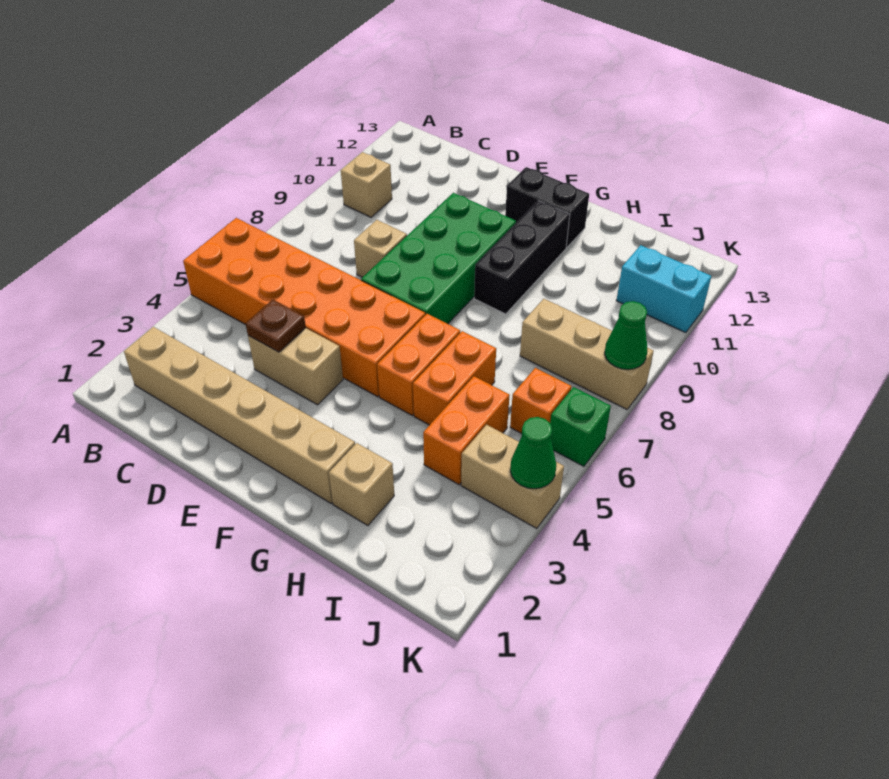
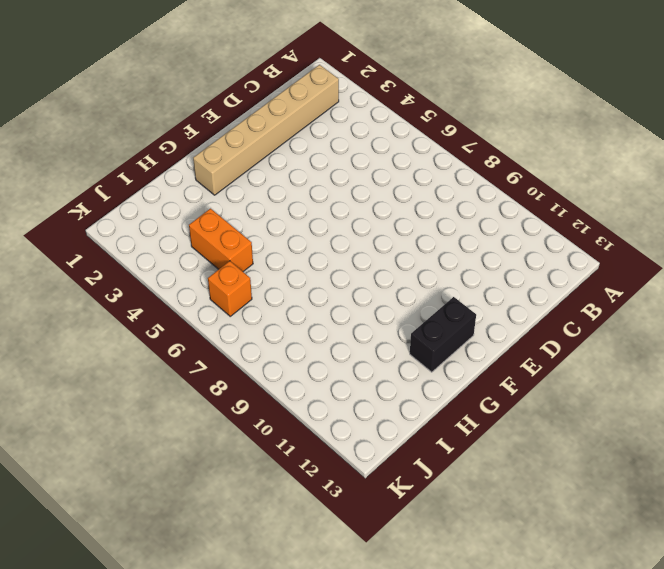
none -> orange 2x6 brick [183,218,425,397]
none -> tan 1x1 brick [341,152,392,217]
none -> tan 1x2 brick [248,328,343,405]

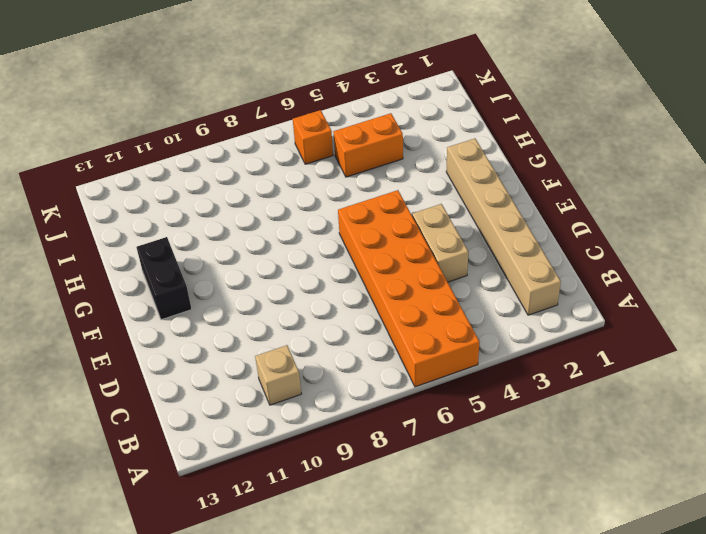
none -> tan 1x1 brick [354,220,407,277]
none -> green 2x4 brick [361,193,516,324]
none -> orange 1x2 brick [377,314,460,415]

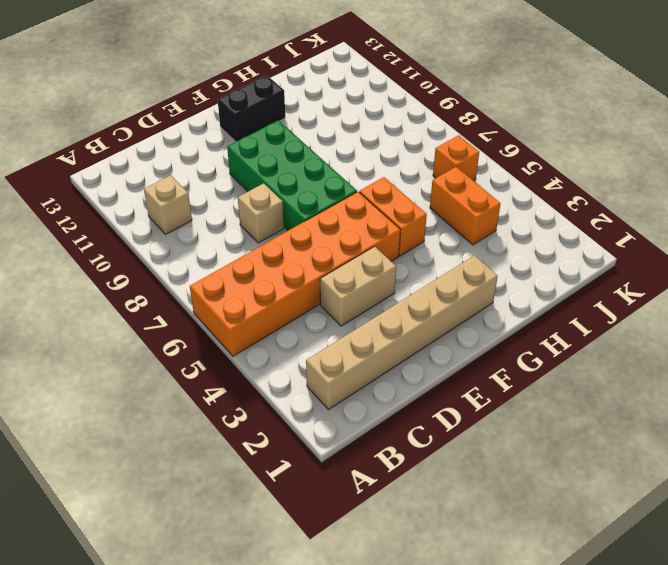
none -> black 1x3 brick [474,201,570,314]
none -> tan 1x1 brick [329,443,394,526]
none -> orange 1x2 brick [413,331,496,425]

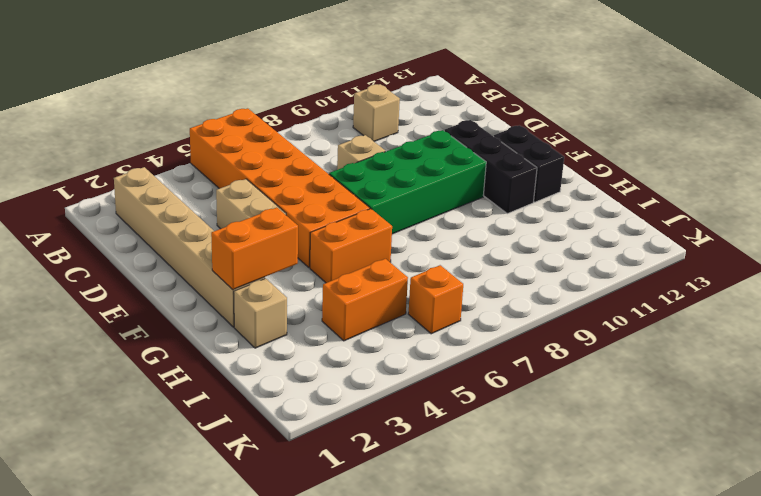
black 1x3 brick [444,120,537,214] -> black 1x3 brick turned to [474,201,570,314]
orange 1x2 brick [211,208,298,290] -> orange 1x2 brick moved to [413,331,496,425]
none -> tan 1x3 brick [520,299,654,409]
none -> tan 1x2 brick [461,425,564,528]
none -> cyan 1x2 brick [616,245,711,333]

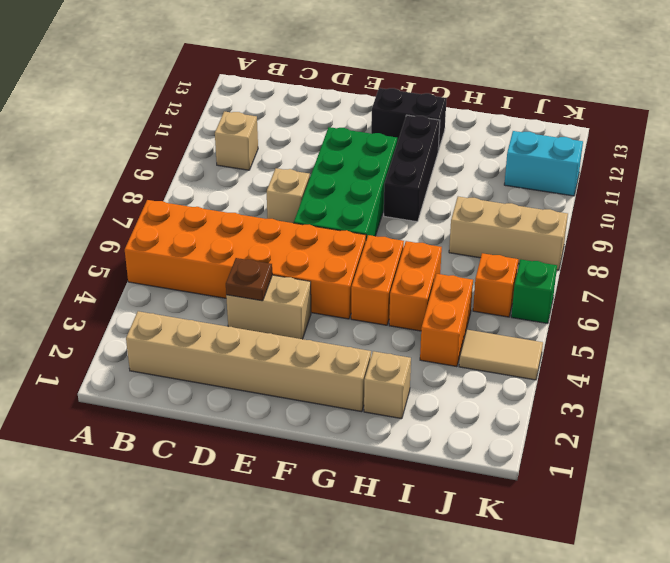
tan 1x2 tile [459,330,543,380] -> tan 1x2 brick [461,425,564,528]
none -> green 1x1 cone [510,417,556,489]
none -> green 1x1 cone [605,301,647,370]

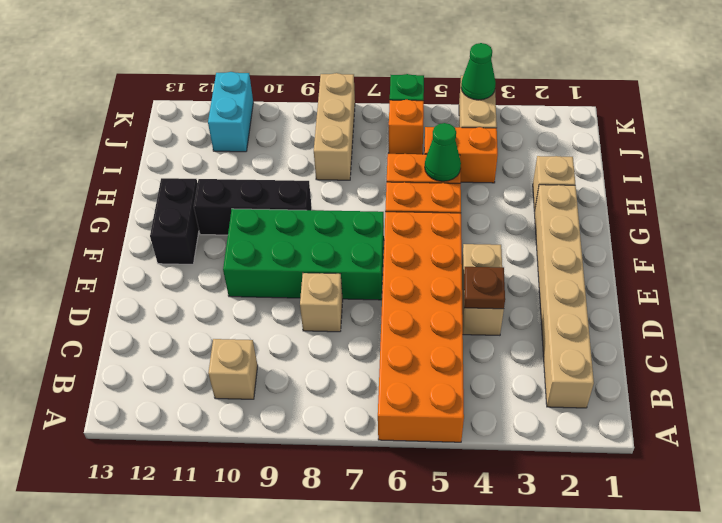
green 1x1 cone [425,123,461,181] -> green 1x1 cone moved to [605,301,647,370]

